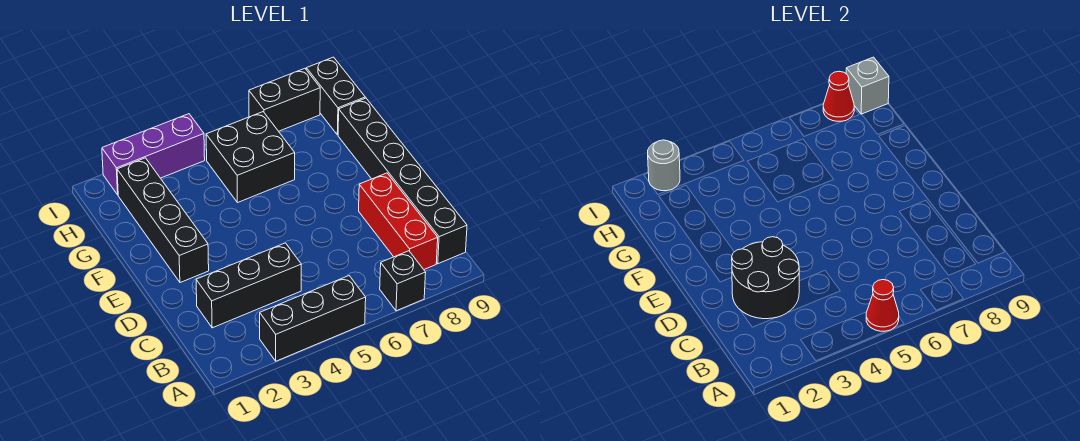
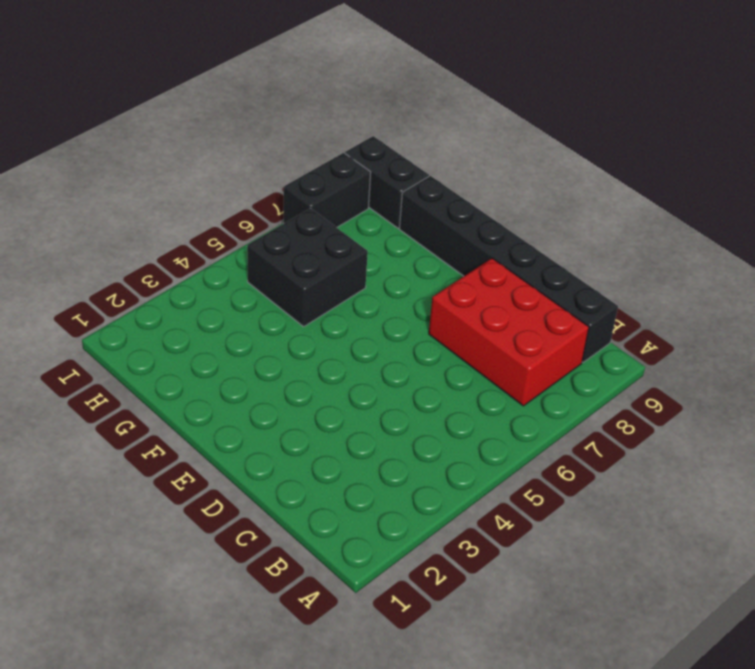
red 2x3 brick [429,258,589,406] -> red 1x3 brick [359,173,438,269]
none -> black 1x3 brick [260,276,366,361]
none -> black 1x1 brick [380,251,426,311]
none -> black 1x3 brick [196,243,301,328]

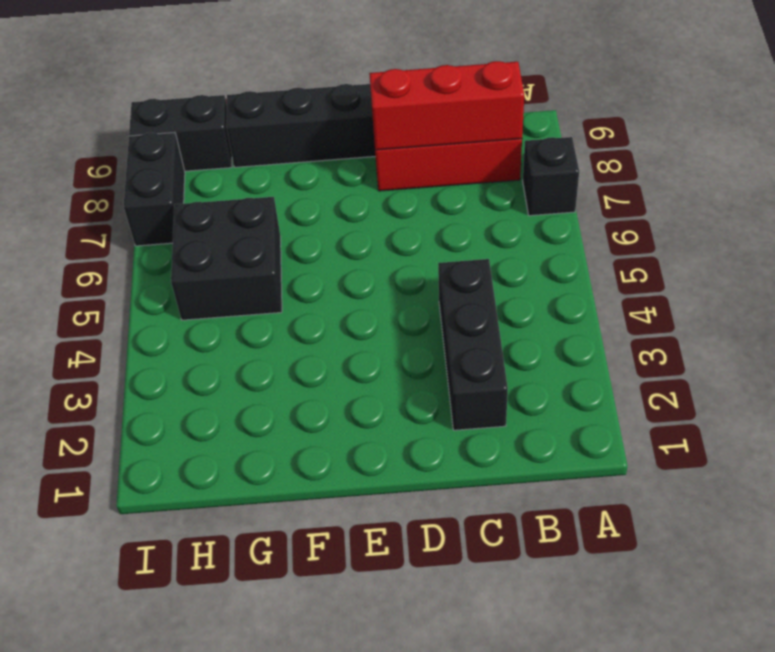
red 1x3 brick [369,61,524,150] -> none
none -> black 1x3 brick [260,276,366,361]
none -> black 1x4 brick [117,158,209,283]
none -> purple 1x3 brick [102,114,205,195]

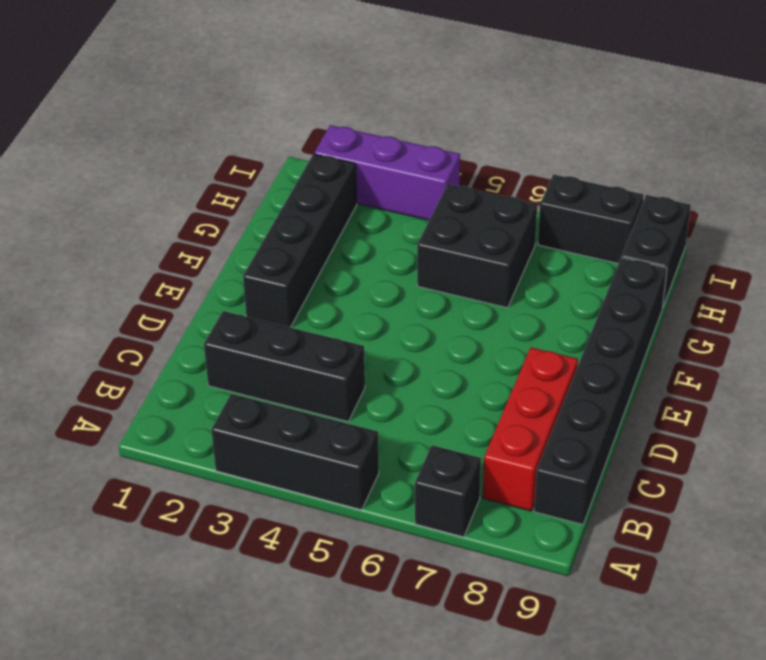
none -> red 1x1 cone [866,280,899,331]
none -> black 2x2 round brick [732,237,799,319]
none -> grey 1x1 round brick [648,140,680,191]

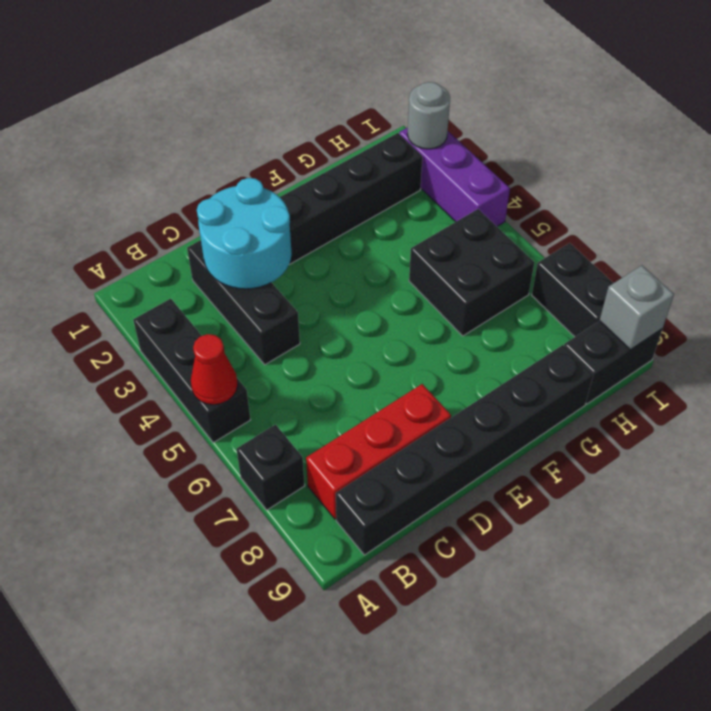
cyan 2x2 round brick [197,178,292,289] -> black 2x2 round brick [732,237,799,319]
none -> red 1x1 cone [823,71,854,121]

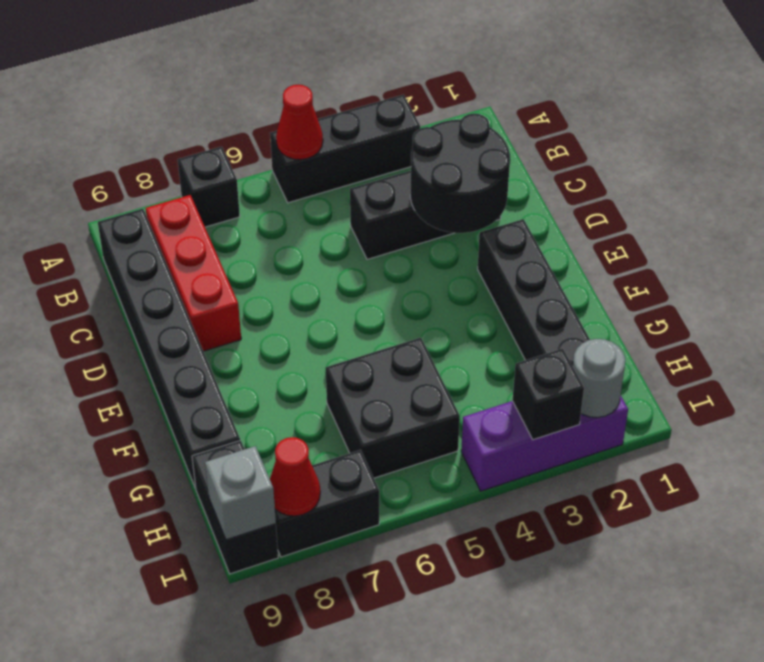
black 1x1 brick [512,349,584,440] -> none

